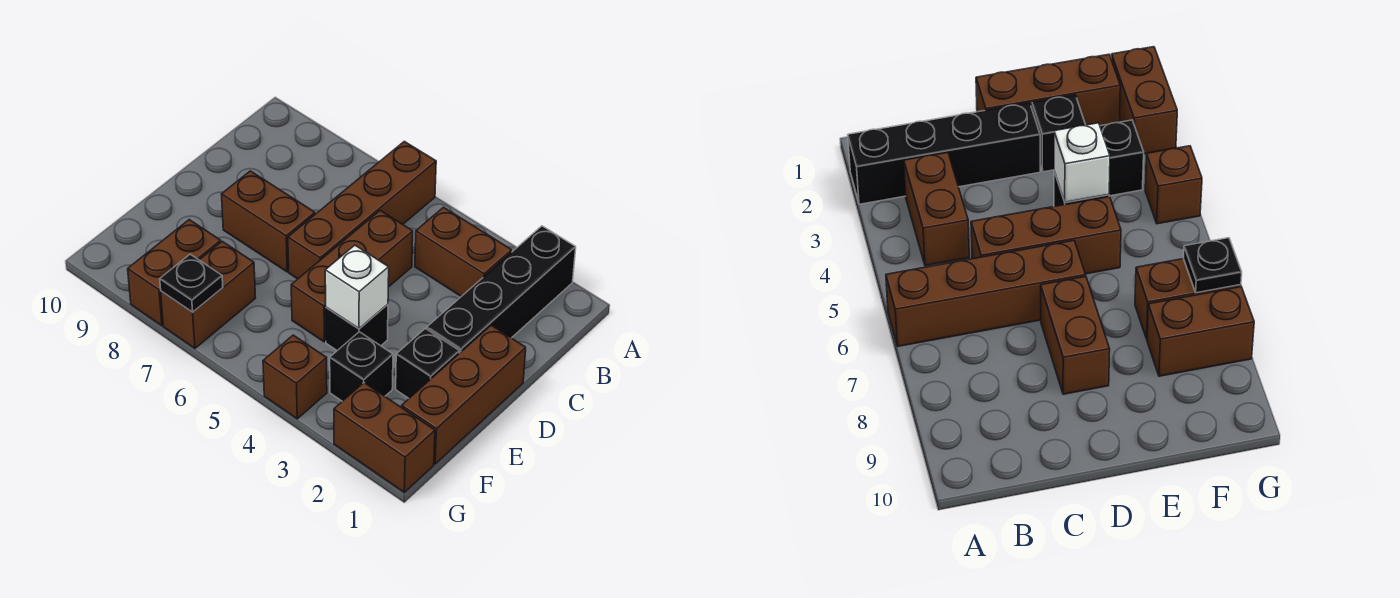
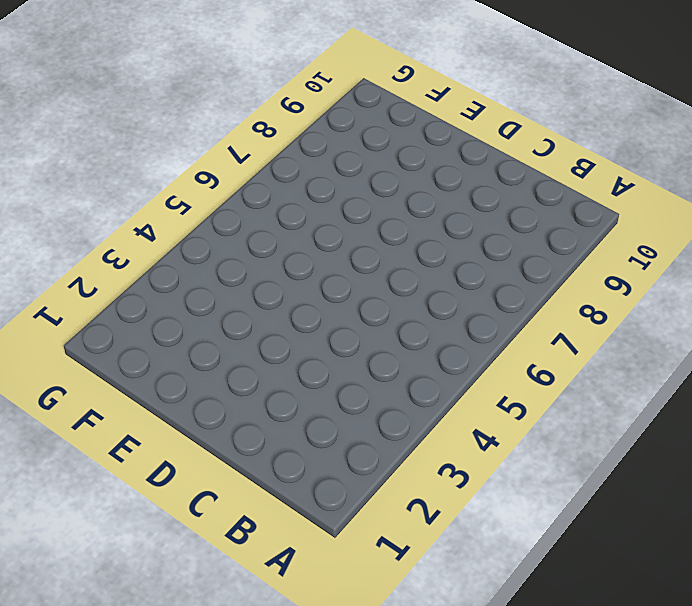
none -> black 1x4 brick [427,226,576,353]
none -> brown 1x4 brick [288,141,436,279]
none -> brown 1x2 brick [415,207,512,296]

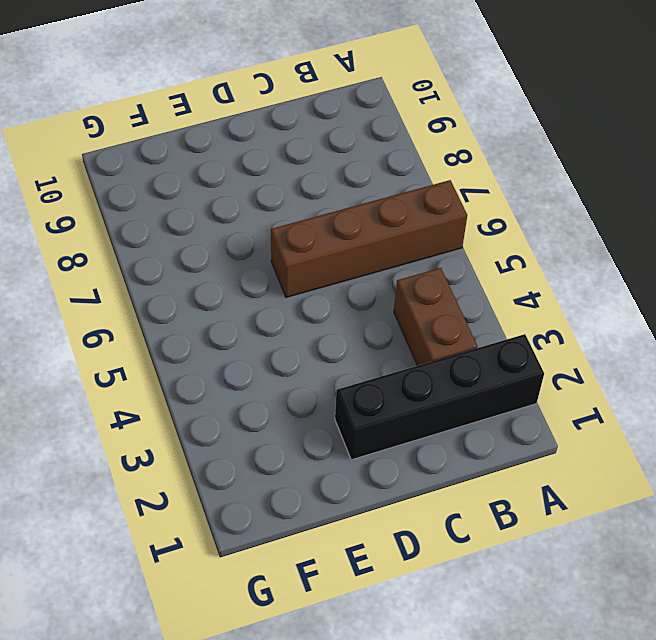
none -> brown 1x3 brick [291,211,413,342]
none -> brown 1x3 brick [402,325,526,464]
none -> brown 1x2 brick [222,171,315,272]

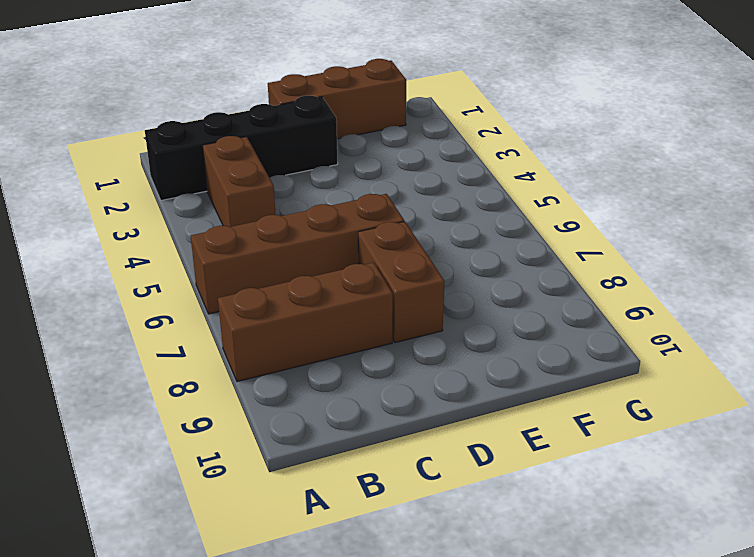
brown 1x3 brick [218,263,393,382] -> brown 1x3 brick moved to [291,211,413,342]
none -> black 1x1 brick [396,329,460,398]
none -> black 1x1 brick [326,304,388,351]
none -> black 1x1 brick [330,332,393,401]

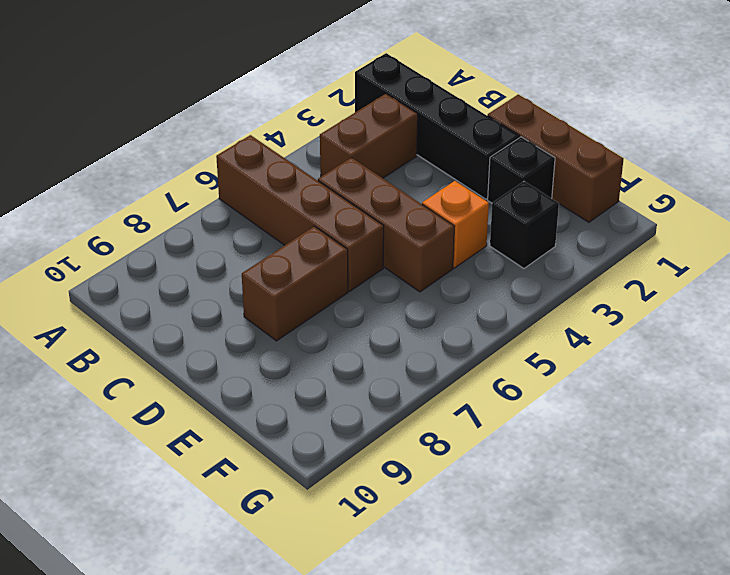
orange 1x1 brick [422,181,489,268] -> black 1x1 brick [326,304,388,351]
none -> brown 1x2 brick [161,241,255,348]
none -> brown 1x2 brick [128,220,221,326]
none -> brown 1x2 brick [334,383,435,492]

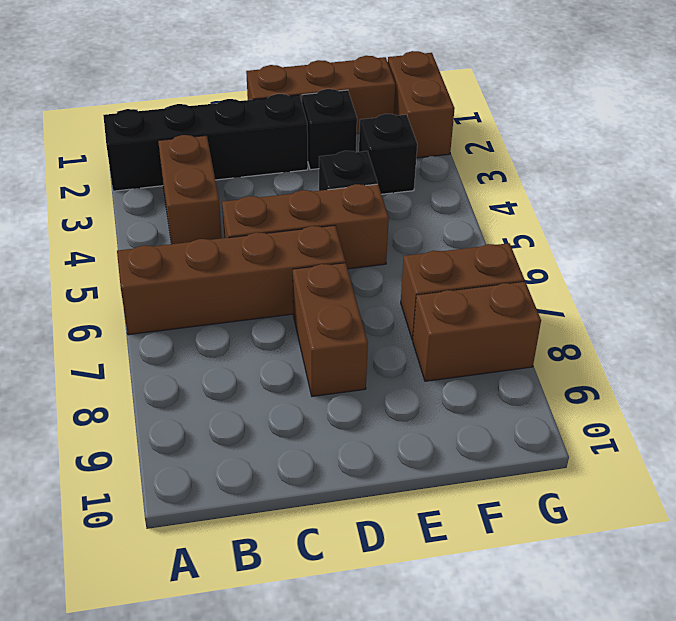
none -> brown 1x1 brick [263,335,327,419]
none -> white 1x1 brick [325,245,389,329]
none -> black 1x1 plate [160,254,223,312]

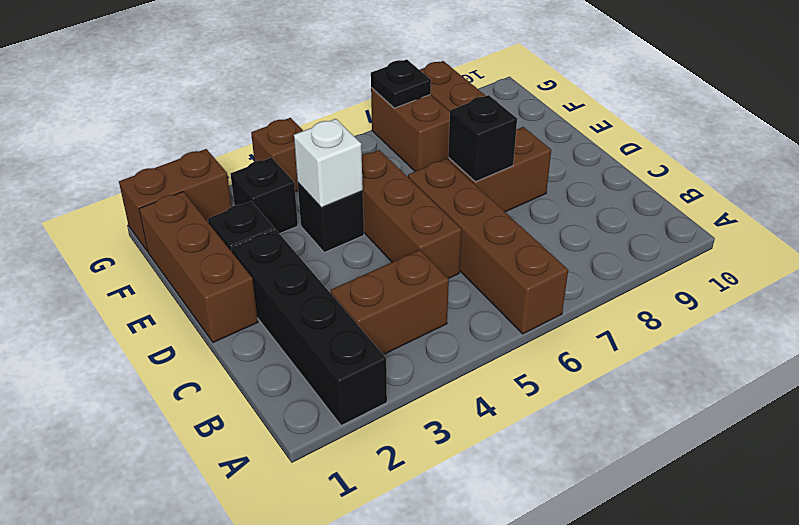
black 1x1 brick [448,95,517,182] -> none

